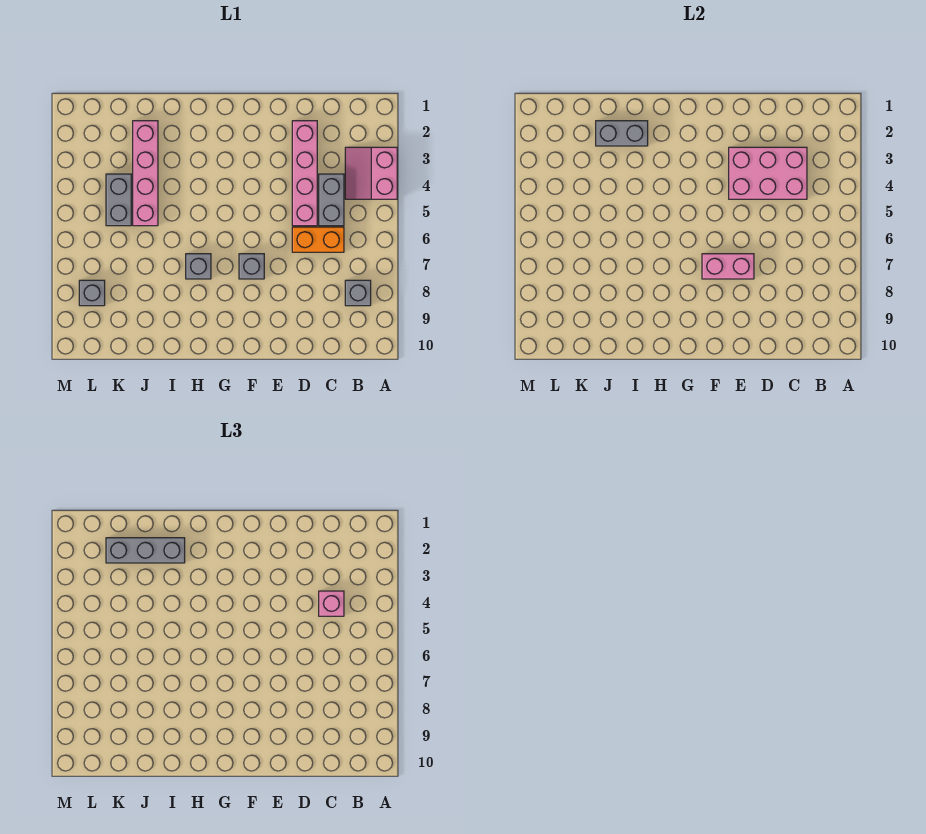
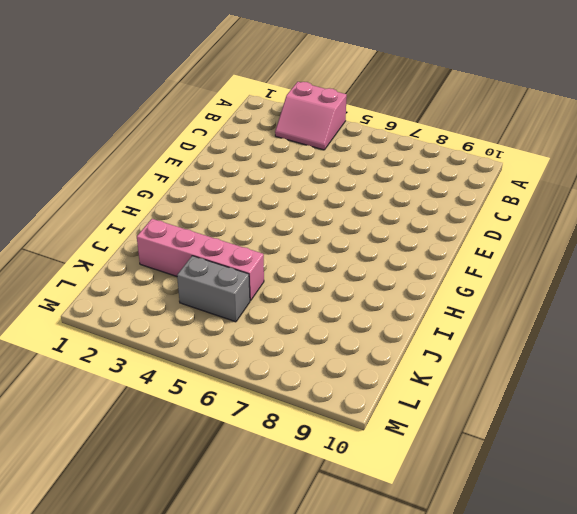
none -> grey 1x1 brick [345,280,371,306]
none -> grey 1x2 brick [319,174,344,226]
none -> orange 1x2 brick [292,227,344,252]

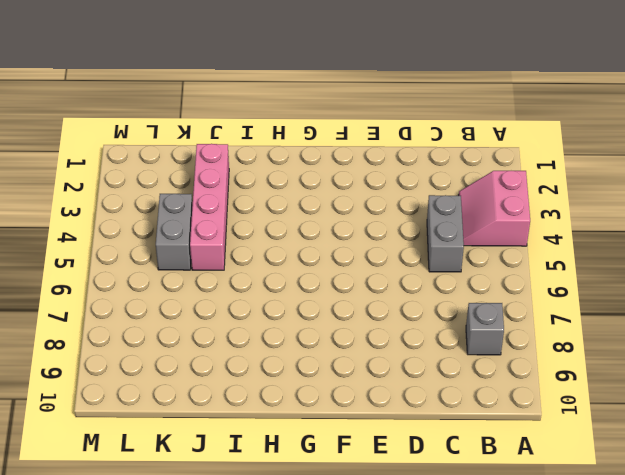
none -> orange 1x2 brick [292,227,344,252]
none -> pink 1x4 brick [292,121,317,226]
none -> grey 1x1 brick [239,254,264,279]

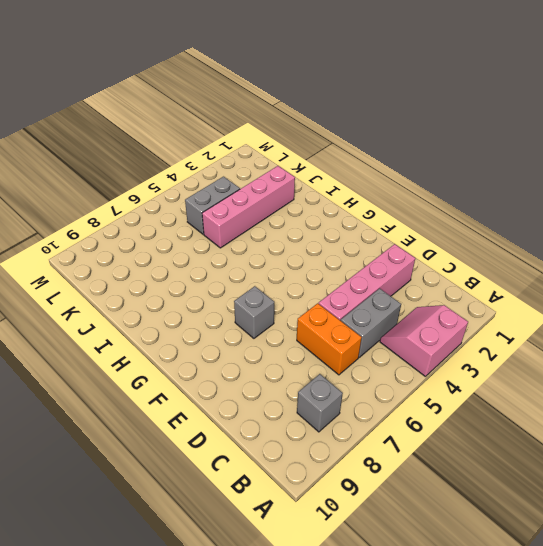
none -> grey 1x1 brick [186,254,211,279]
none -> grey 1x1 brick [79,280,105,306]
none -> pink 2x3 brick [729,147,807,199]

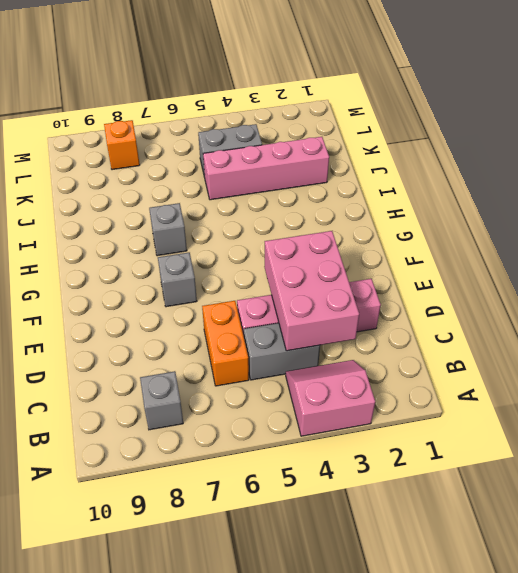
orange 1x1 brick [104,120,140,170] -> grey 1x1 brick [79,280,105,306]
none -> pink 1x2 brick [702,254,754,279]
none -> grey 1x2 brick [596,121,648,146]
none -> pink 1x1 brick [319,591,344,616]

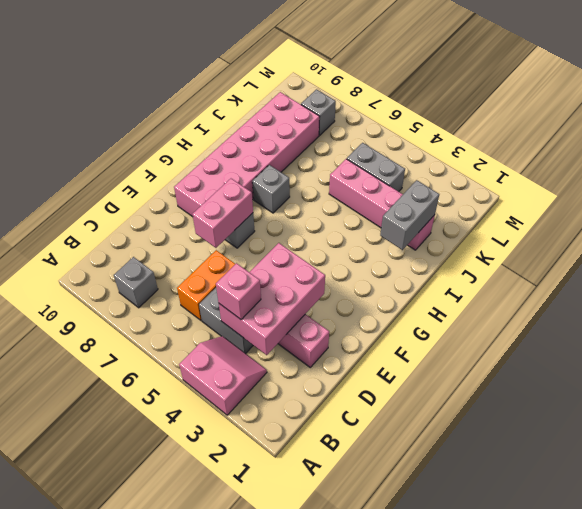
pink 2x6 brick [174,92,320,217] -> none
none -> grey 1x3 brick [106,538,185,563]

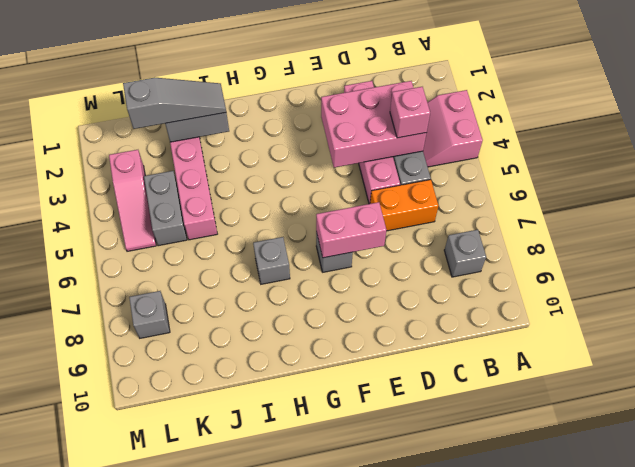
grey 1x3 slope [123,78,226,129] -> grey 1x3 brick [106,538,185,563]
pink 1x3 slope [109,150,156,251] -> none

